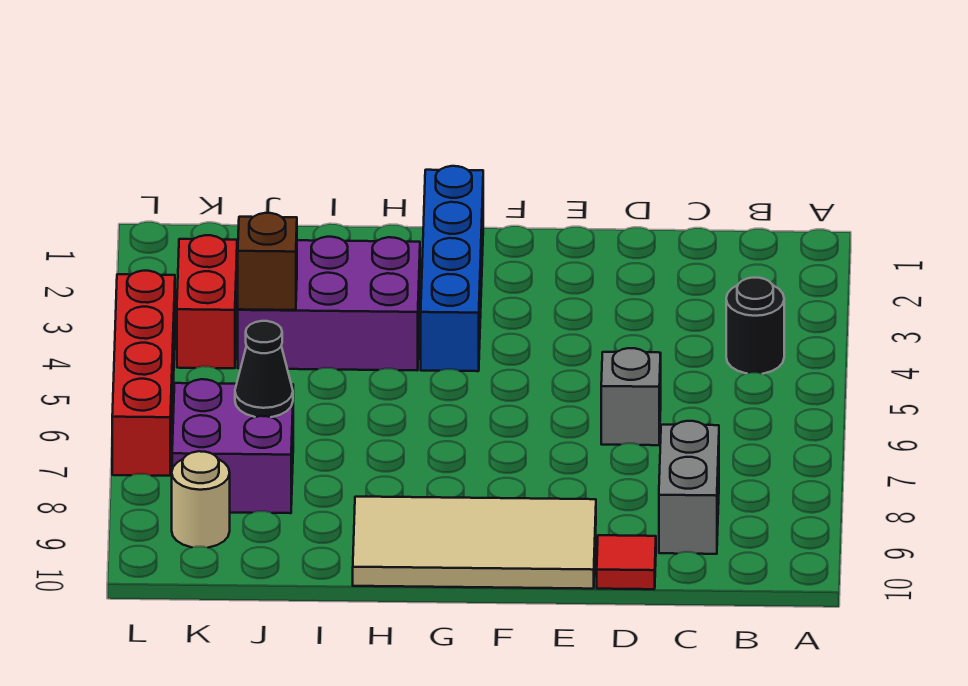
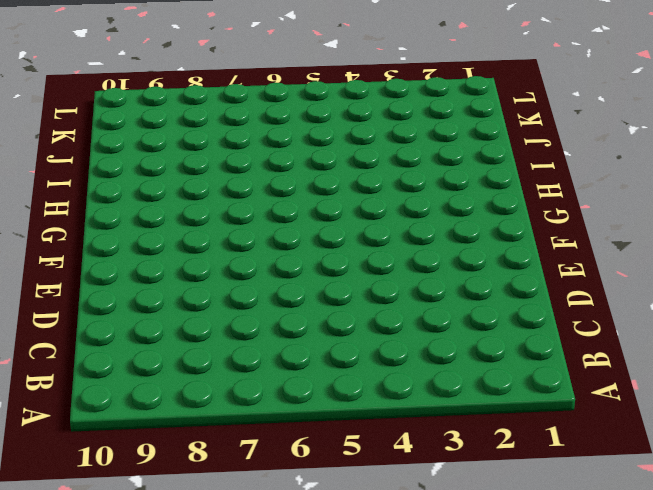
none -> black 1x1 round brick [726,278,784,374]
none -> grey 1x2 brick [659,421,719,554]
none -> grey 1x1 brick [601,348,661,445]

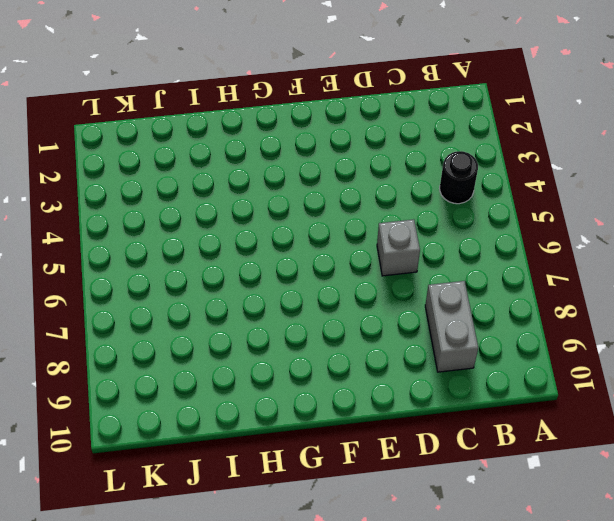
none -> red 1x1 tile [597,535,656,589]
none -> tan 2x4 tile [353,497,596,589]
none -> blue 1x4 brick [421,166,483,371]

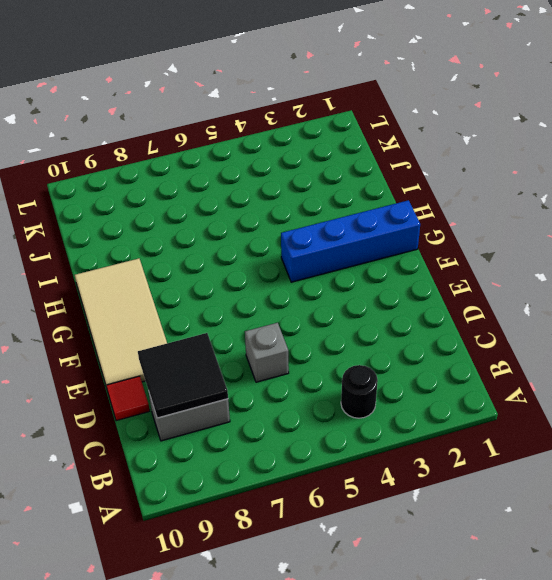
black 2x2 tile [138,333,228,418] -> none
none -> purple 2x3 brick [238,237,420,370]
none -> purple 2x2 brick [172,379,293,513]
none -> red 1x2 brick [177,235,237,368]

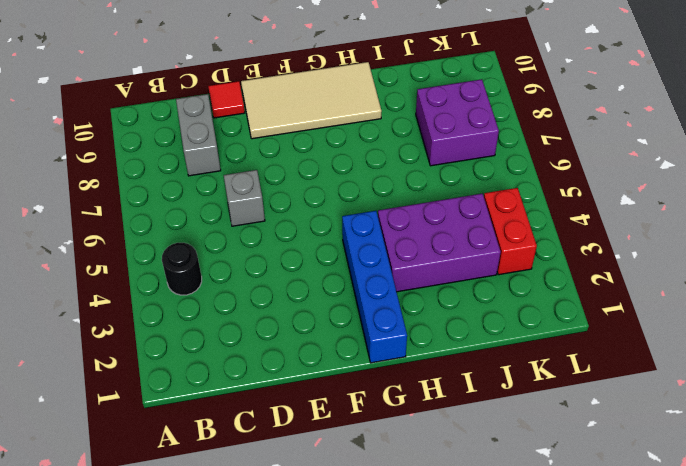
none -> tan 1x1 round brick [172,451,230,548]
none -> red 1x4 brick [112,271,175,476]
none -> brown 1x1 brick [238,213,297,310]

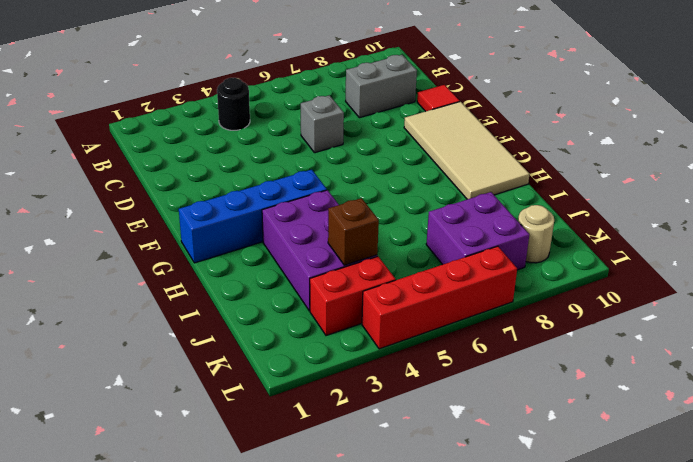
none -> black 1x1 cone [235,321,293,417]

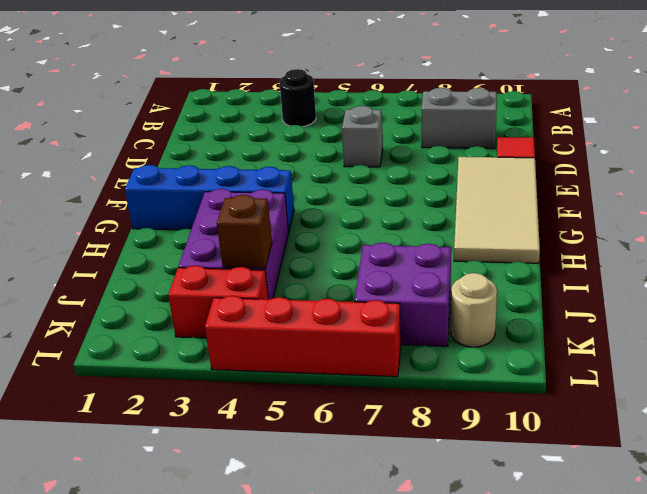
none -> black 1x1 cone [235,321,293,417]

